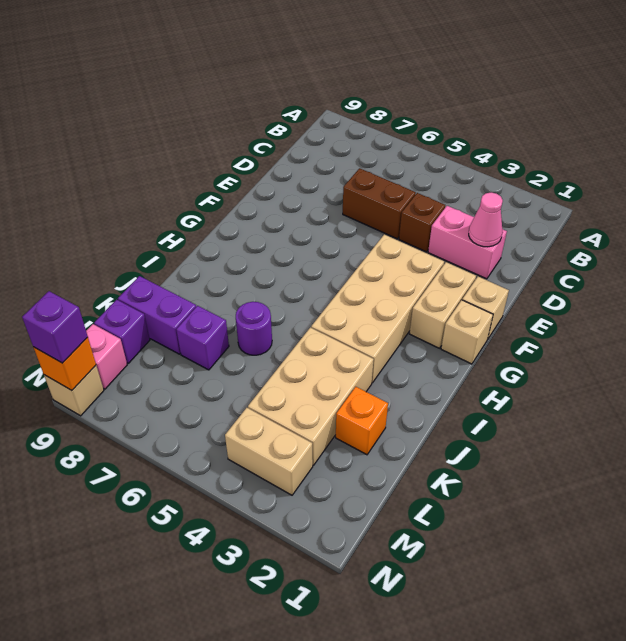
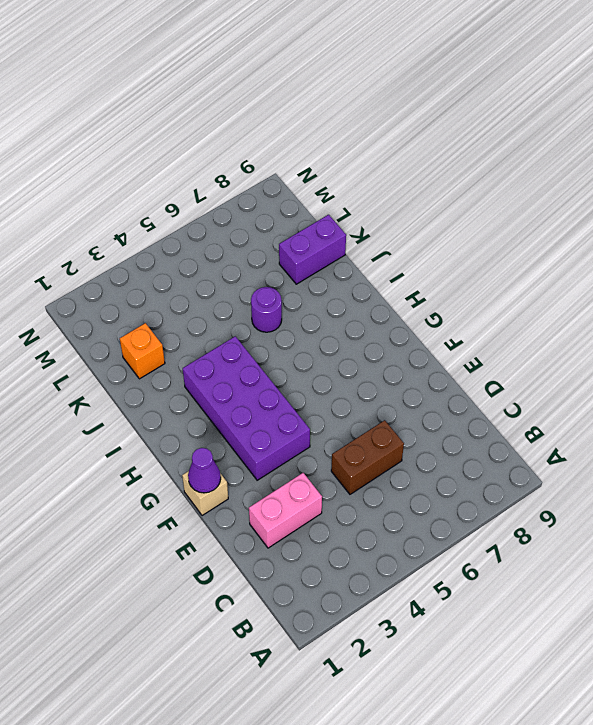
purple 1x1 cone [188,448,221,493] -> none
purple 2x4 brick [183,336,310,480] -> tan 2x4 brick [311,234,444,383]
none -> brown 1x1 brick [399,193,445,252]
none -> tan 1x2 brick [409,262,476,348]
none -> tan 1x1 brick [441,300,493,364]

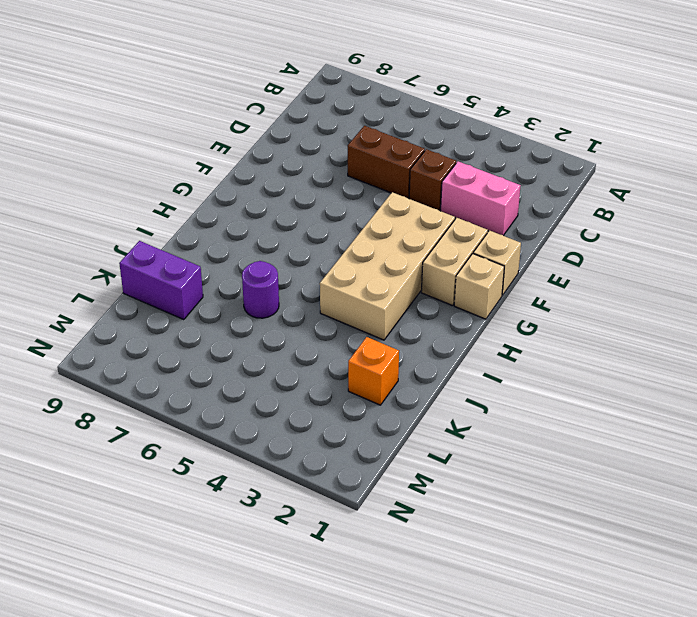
none -> tan 2x3 brick [248,327,374,466]
none -> purple 1x1 brick [176,306,229,370]
none -> purple 1x1 brick [94,300,150,363]

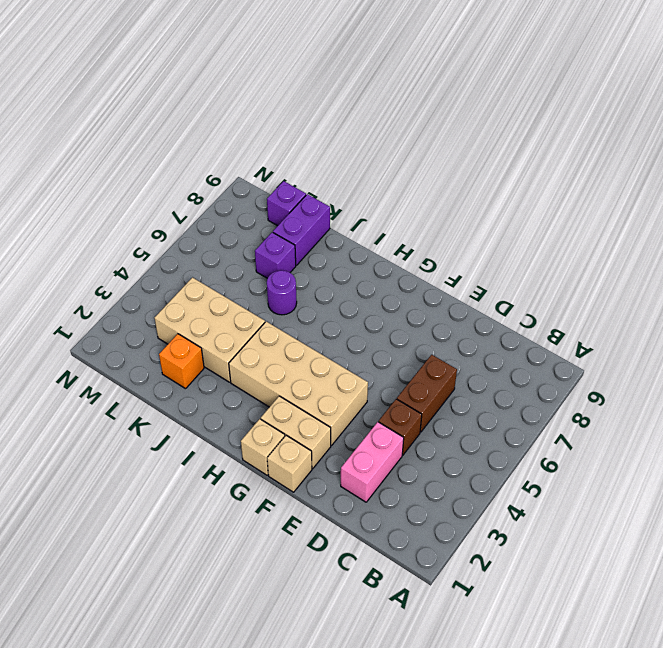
none -> tan 1x2 brick [225,408,313,495]
none -> pink 1x1 brick [86,324,127,389]
none -> tan 1x1 brick [44,366,104,416]

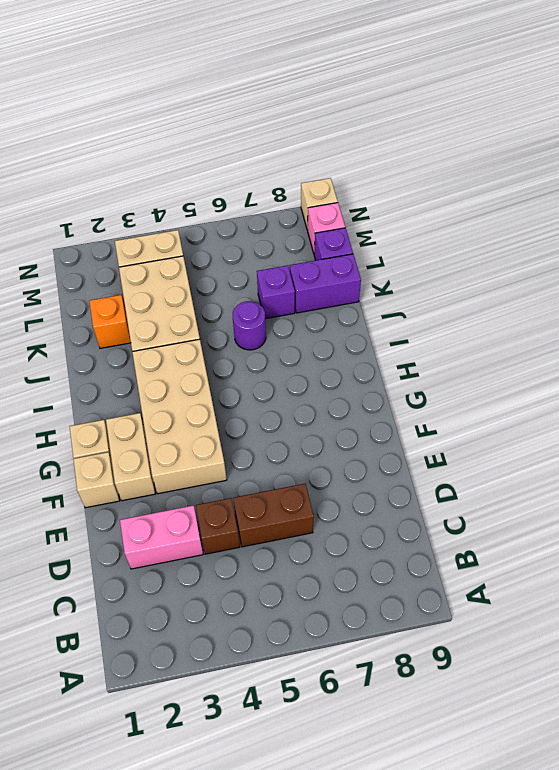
none -> pink 1x1 cone [469,192,503,247]
none -> orange 1x1 brick [34,337,96,390]
none -> purple 1x1 brick [22,291,88,363]

